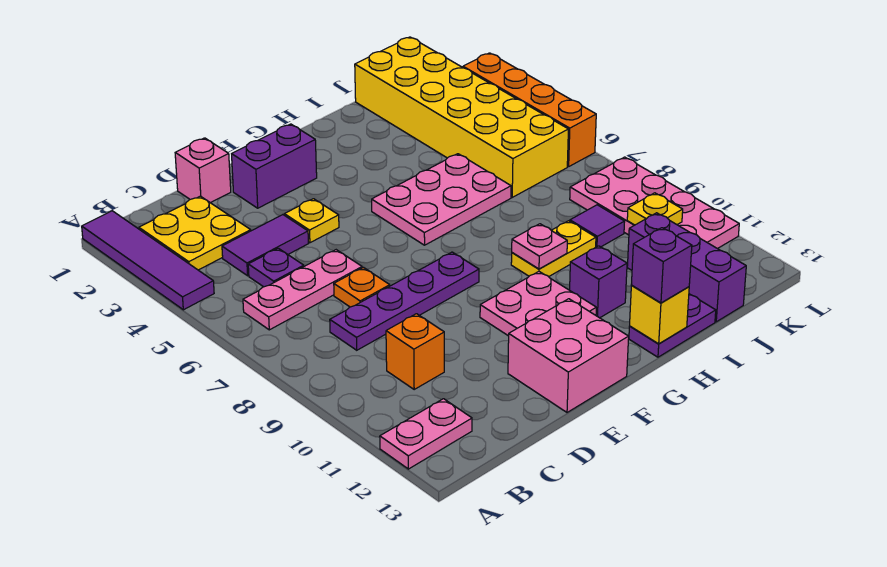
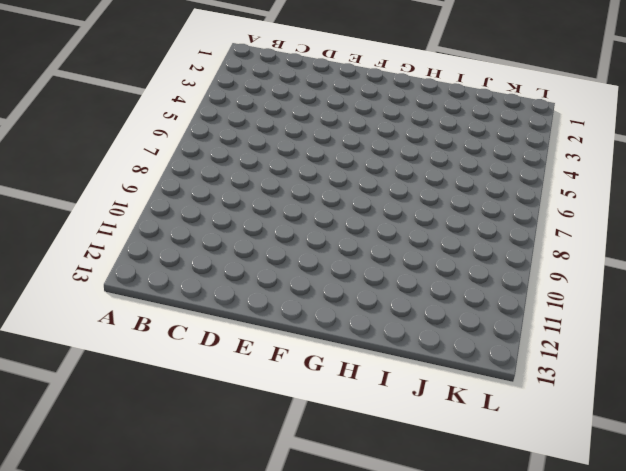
none -> purple 1x4 tile [82,211,214,310]
none -> pink 1x2 plate [380,399,472,469]
none -> yellow 2x2 plate [139,196,251,270]

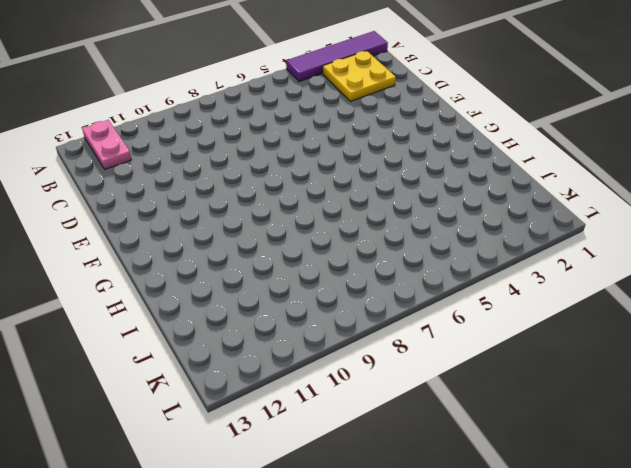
none -> pink 1x3 plate [243,250,362,330]
none -> purple 1x2 tile [222,215,308,276]
none -> purple 1x1 plate [248,248,304,287]

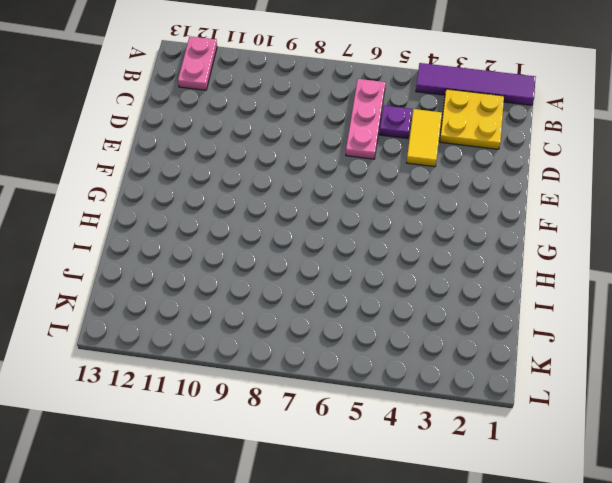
yellow 1x2 tile [407,109,442,167] -> purple 1x2 tile [222,215,308,276]
none -> purple 1x4 plate [330,252,479,350]
none -> orange 1x1 brick [386,314,444,389]
none -> pink 1x1 brick [175,138,231,203]

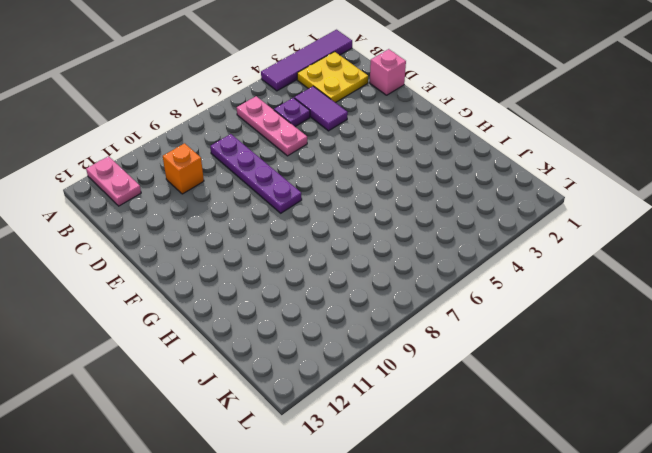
none -> orange 1x1 plate [334,267,390,307]
none -> purple 1x2 brick [232,124,317,208]
none -> yellow 1x1 plate [284,199,339,243]

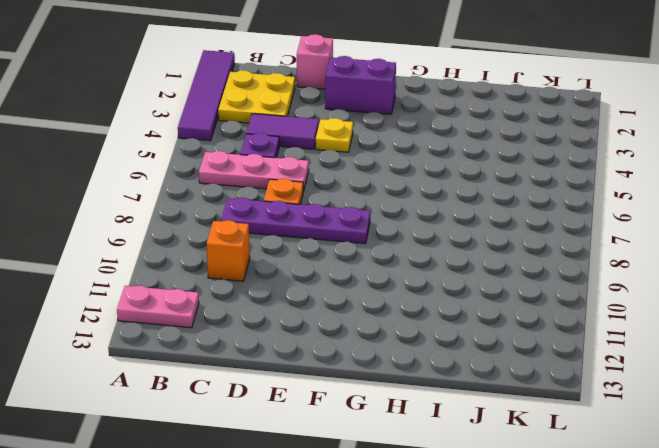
none -> pink 2x2 brick [508,299,629,412]
none -> pink 2x2 plate [480,272,596,336]
none -> pink 2x3 plate [372,154,511,245]

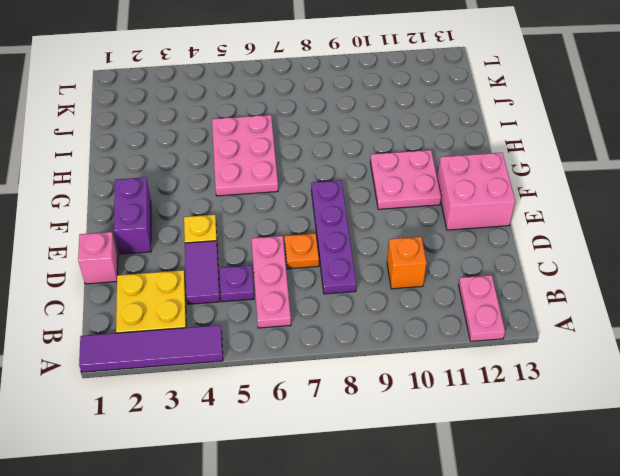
none -> yellow 1x2 plate [511,221,596,277]
none -> purple 1x1 brick [570,246,627,318]
none -> purple 1x2 plate [629,294,716,357]

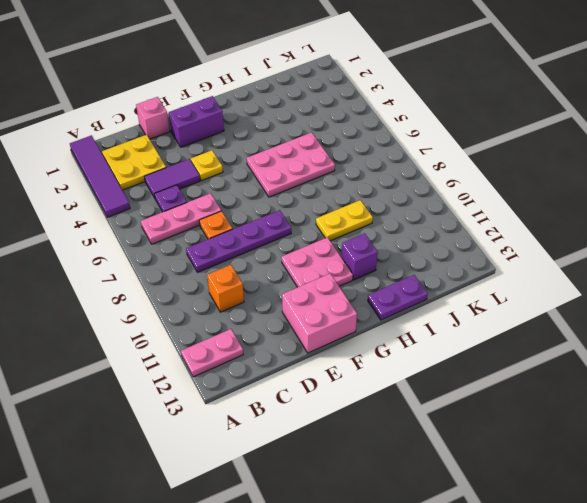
none -> yellow 2x6 brick [355,37,568,197]
none -> purple 1x1 tile [570,205,625,247]
none -> purple 1x3 brick [627,213,746,322]

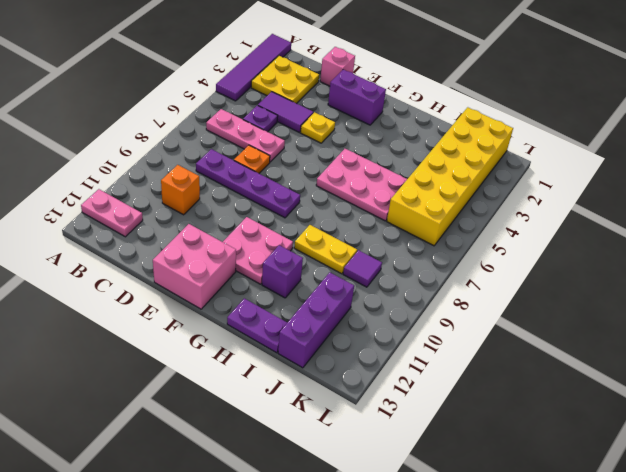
none -> pink 2x4 plate [570,157,739,249]
none -> orange 1x4 brick [463,53,596,167]
none -> pink 1x1 plate [512,224,567,269]

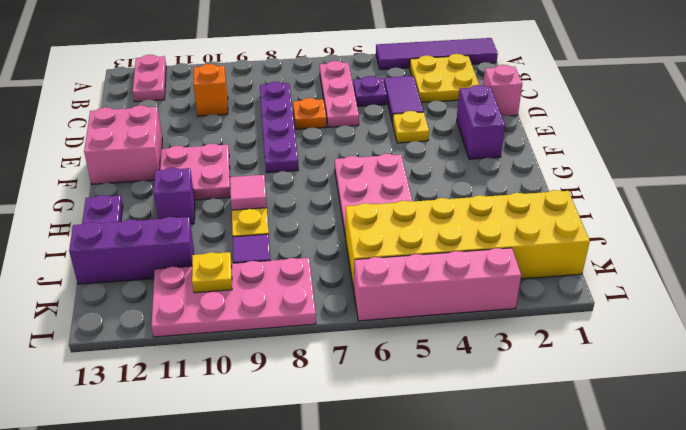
pink 1x1 tile [230,175,267,210] -> pink 1x1 plate [512,224,567,269]
pink 1x4 brick [354,248,521,321] -> orange 1x4 brick [463,53,596,167]
none -> yellow 1x1 brick [630,285,689,344]
none -> purple 1x1 brick [631,228,692,303]

